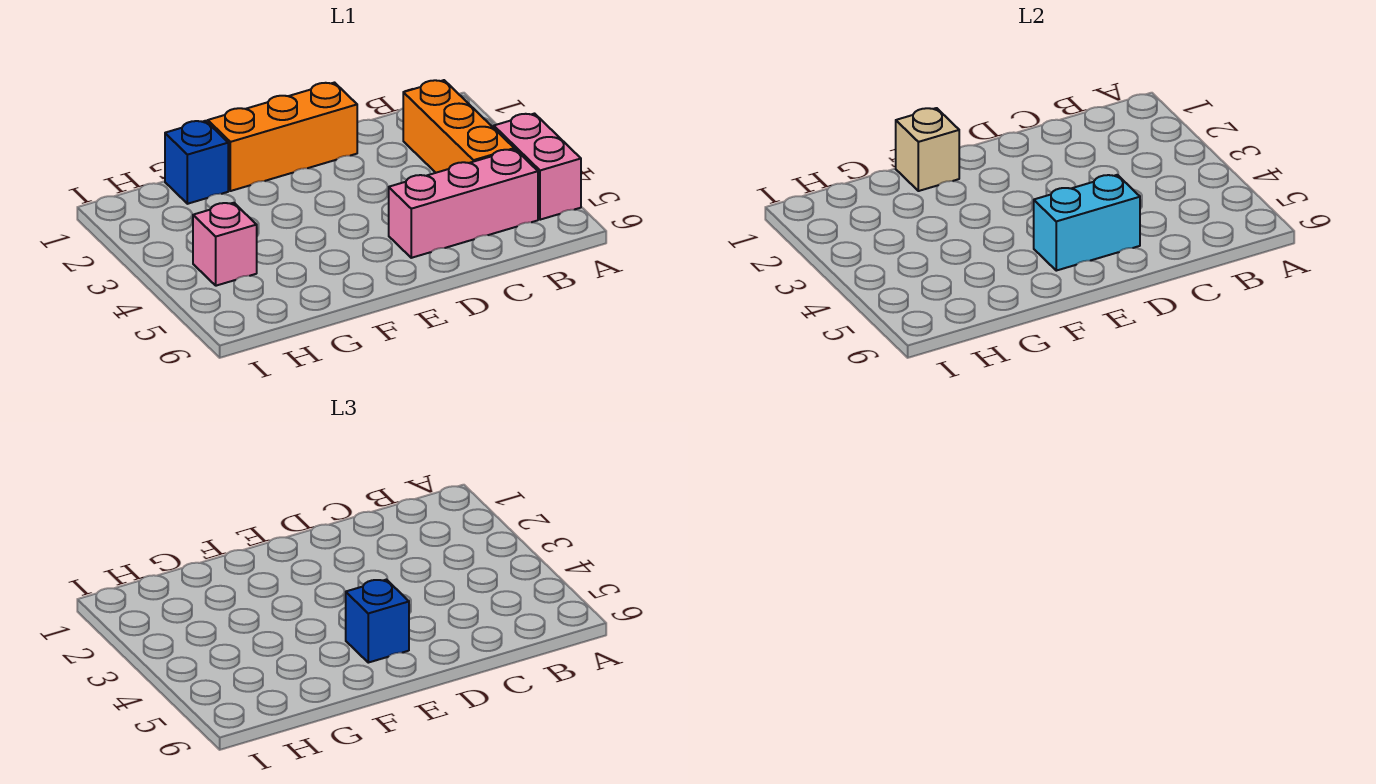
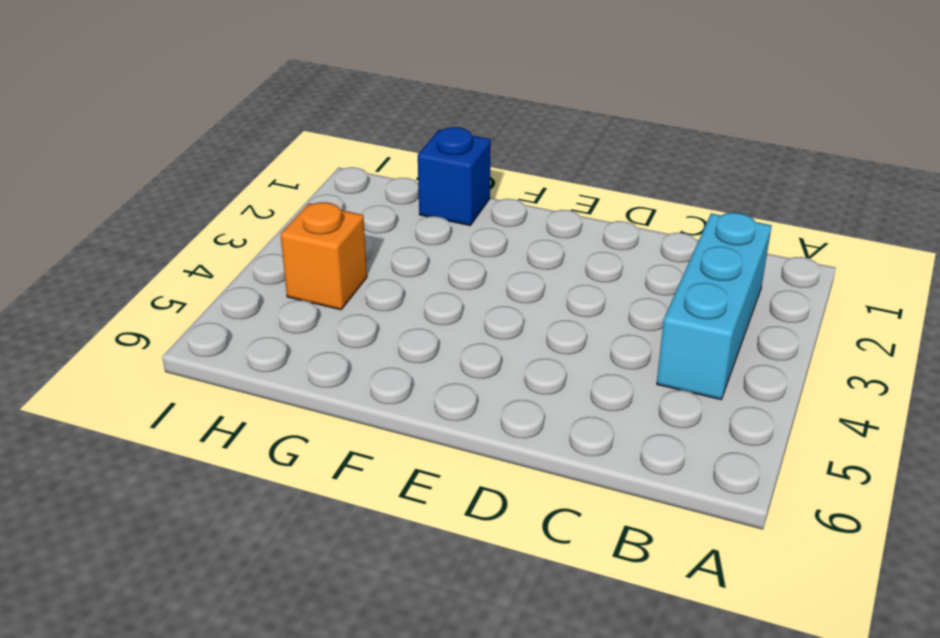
cyan 1x3 brick [657,213,771,400] -> orange 1x3 brick [403,80,514,173]
orange 1x1 brick [280,202,367,310] -> pink 1x1 brick [193,203,257,286]
none -> pink 1x2 brick [494,114,581,220]
none -> pink 1x3 brick [389,149,538,258]

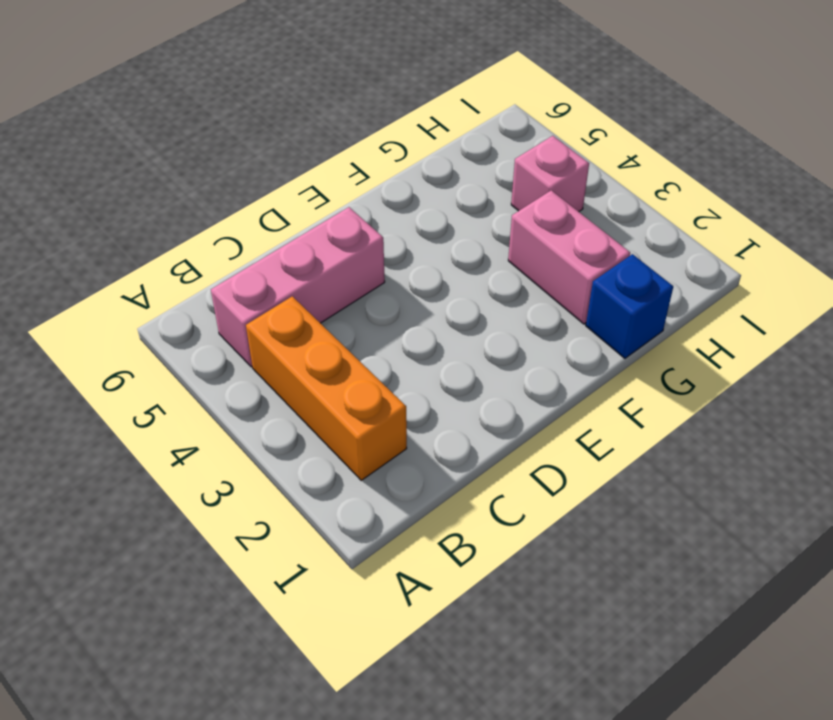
pink 1x2 brick [508,190,630,324] -> pink 1x2 brick moved to [494,114,581,220]
none -> orange 1x3 brick [208,83,357,191]
none -> cyan 1x2 brick [1034,175,1140,271]

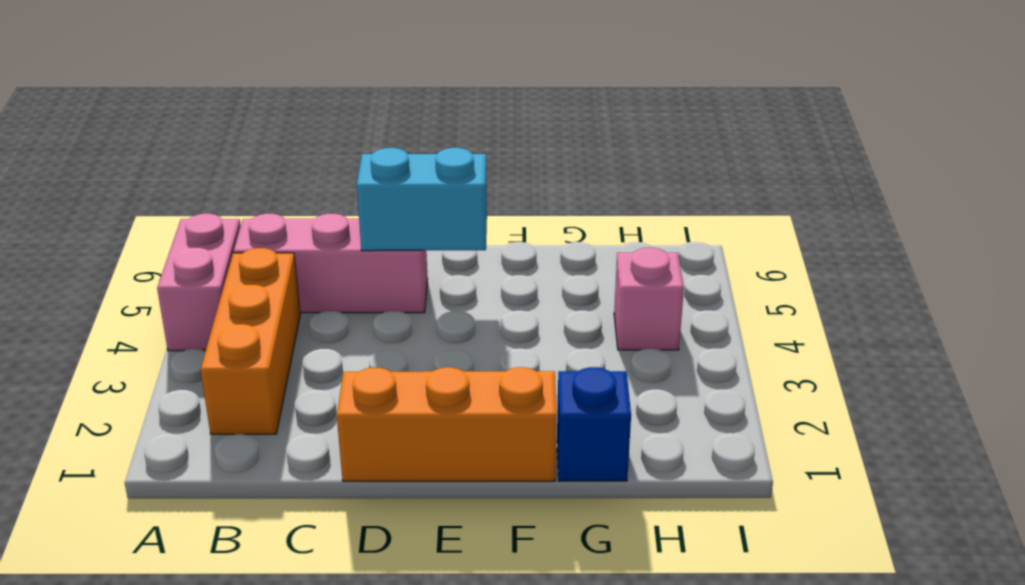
none -> tan 1x1 brick [896,108,959,191]
none -> blue 1x1 brick [346,580,409,663]

